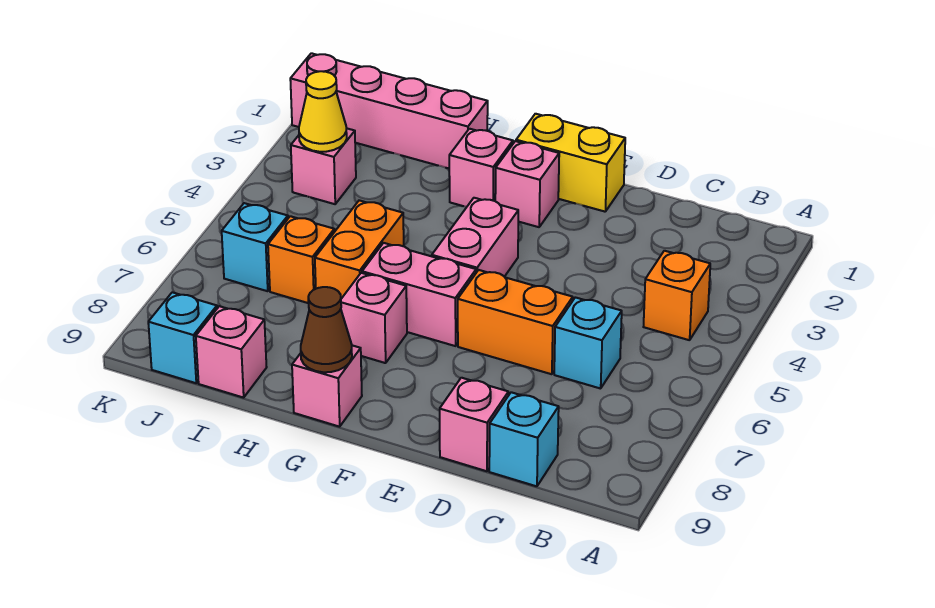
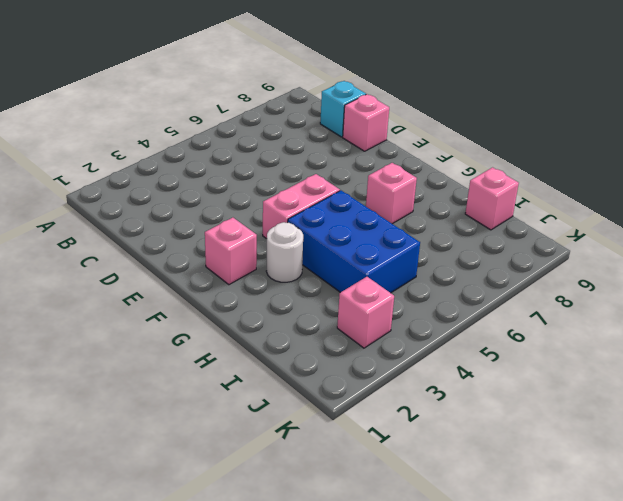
white 1x1 round brick [266,222,303,282] -> none
blue 2x3 brick [288,191,420,293] -> orange 1x2 brick [315,200,404,299]
none -> orange 1x1 brick [644,251,710,340]
none -> cyan 1x1 brick [554,297,622,389]
none -> orange 1x2 brick [458,270,573,374]

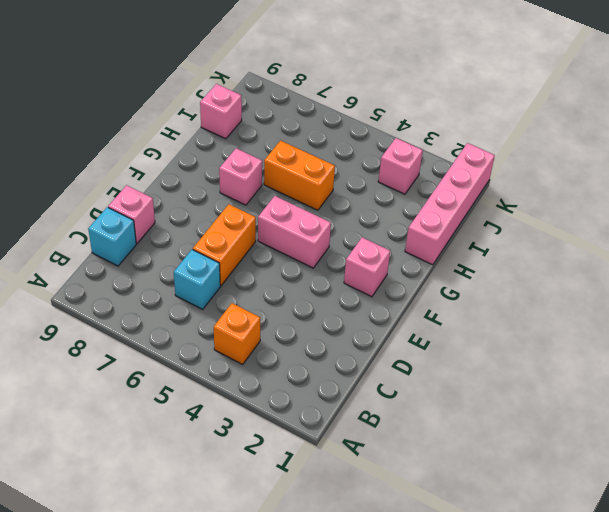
none -> yellow 1x2 brick [516,114,625,212]
none -> pink 1x2 brick [362,243,476,346]
none -> pink 1x1 brick [449,129,513,207]

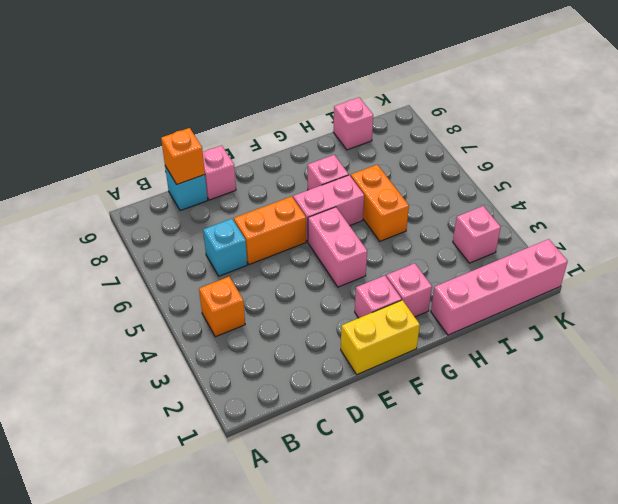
orange 1x1 brick [161,128,205,184] -> orange 1x1 brick moved to [268,216,334,303]
none -> pink 1x1 brick [292,345,362,427]
none -> cyan 1x1 brick [222,203,288,291]
none -> cyan 1x1 brick [148,292,217,383]

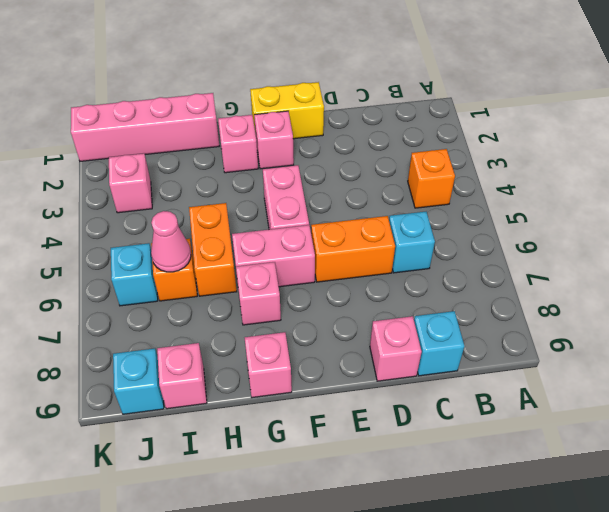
pink 1x1 cone [151,211,191,272] -> none
none -> brown 1x1 cone [301,287,352,372]
none -> yellow 1x1 cone [299,71,347,152]

